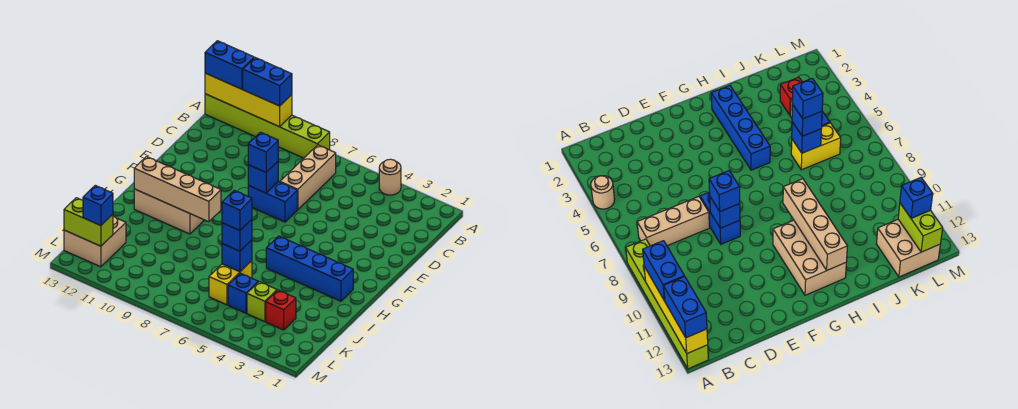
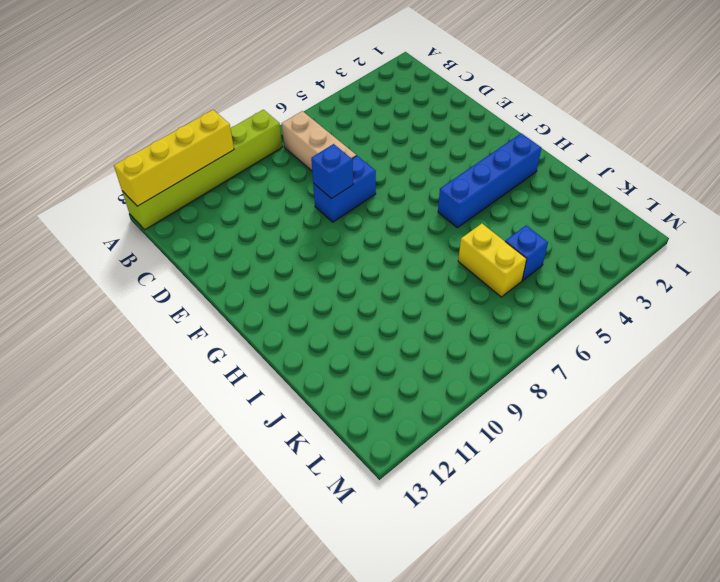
none -> tan 1x1 round brick [379,159,401,195]
none -> tan 2x3 brick [134,189,204,234]
none -> red 1x1 brick [266,290,296,330]

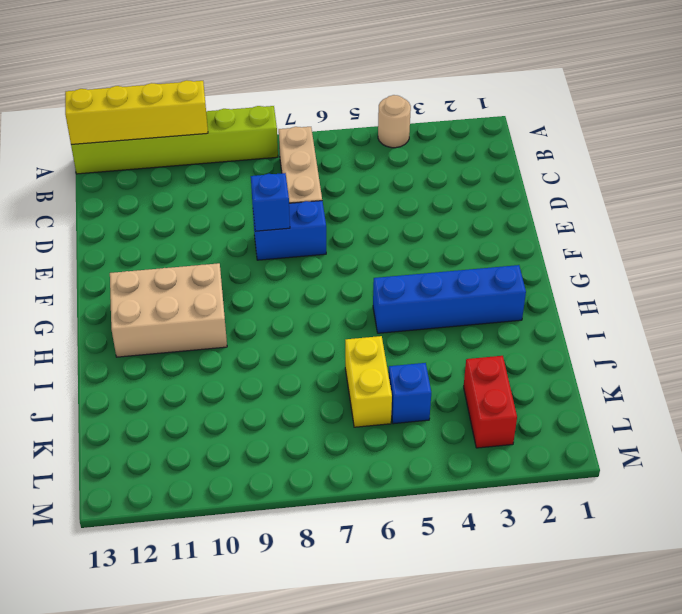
red 1x2 brick [464,356,517,448] -> red 1x1 brick [266,290,296,330]
none -> lime 1x1 brick [247,282,277,322]
none -> tan 2x2 brick [64,217,126,267]
none -> tan 1x4 brick [134,157,221,222]

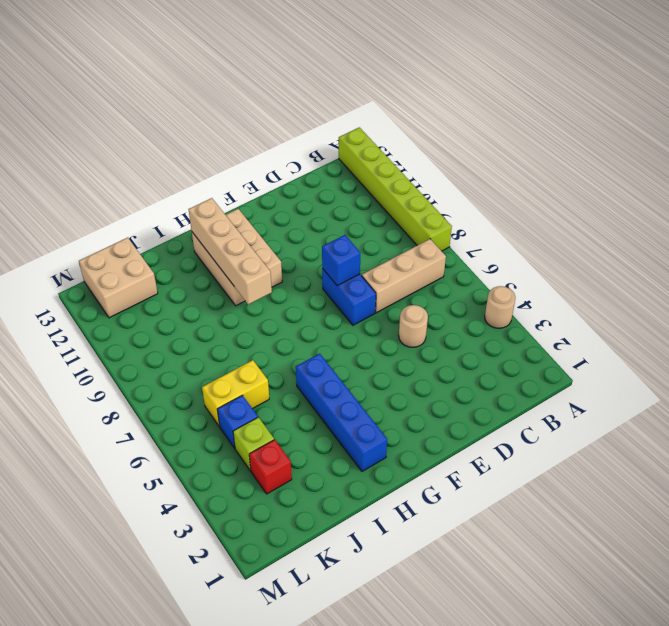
tan 1x1 round brick [399,305,428,347] -> none
none -> yellow 1x4 brick [205,73,292,127]
none -> blue 1x1 brick [222,240,252,272]
none -> lime 1x2 brick [64,198,113,246]

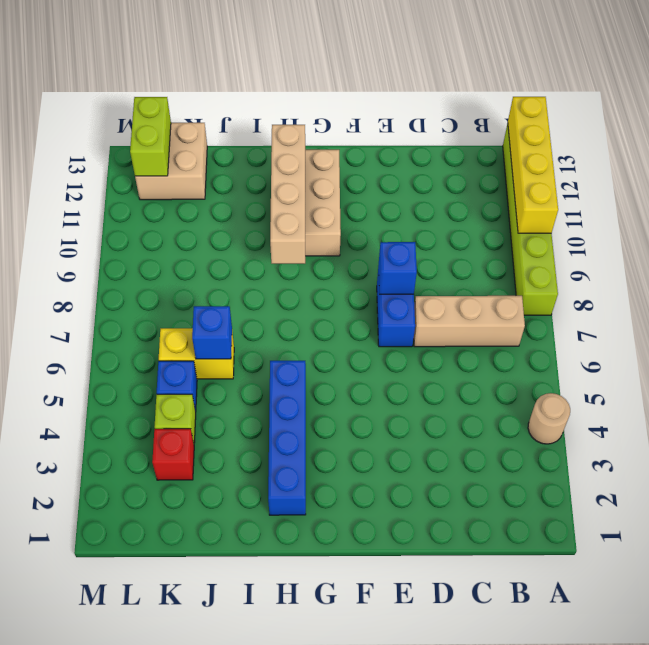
none -> blue 1x2 brick [243,58,292,106]
none -> blue 1x2 brick [205,41,254,89]
none -> blue 1x1 brick [248,132,278,172]

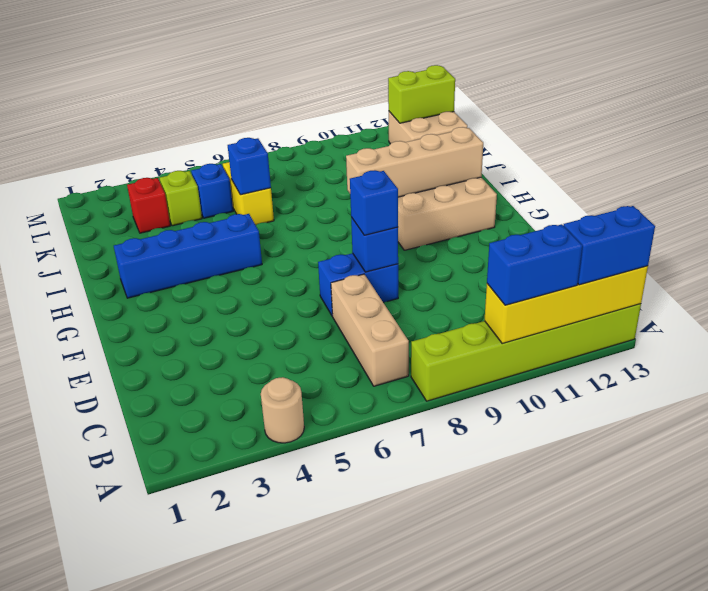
none -> blue 1x1 brick [222,219,252,251]
none -> blue 1x1 brick [83,185,113,226]
none -> blue 1x1 brick [222,190,252,231]

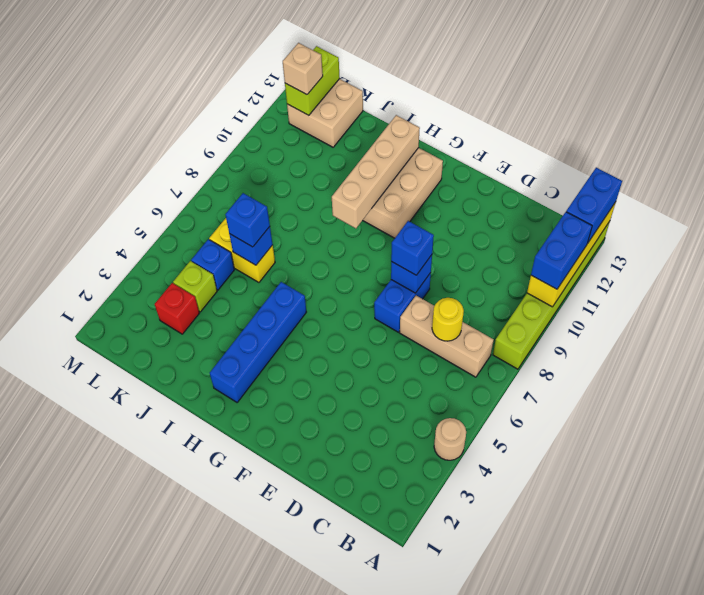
yellow 1x1 round brick [432,298,464,341] -> none
tan 1x1 brick [283,43,323,95] -> blue 1x1 brick [83,185,113,226]
none -> blue 1x1 brick [222,190,252,231]

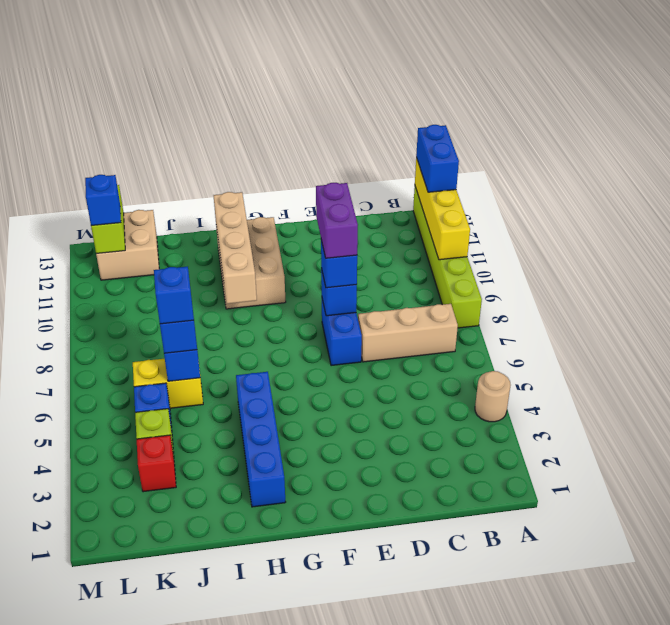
purple 1x2 brick [316,183,358,258] -> none
none -> blue 1x2 brick [243,58,292,106]

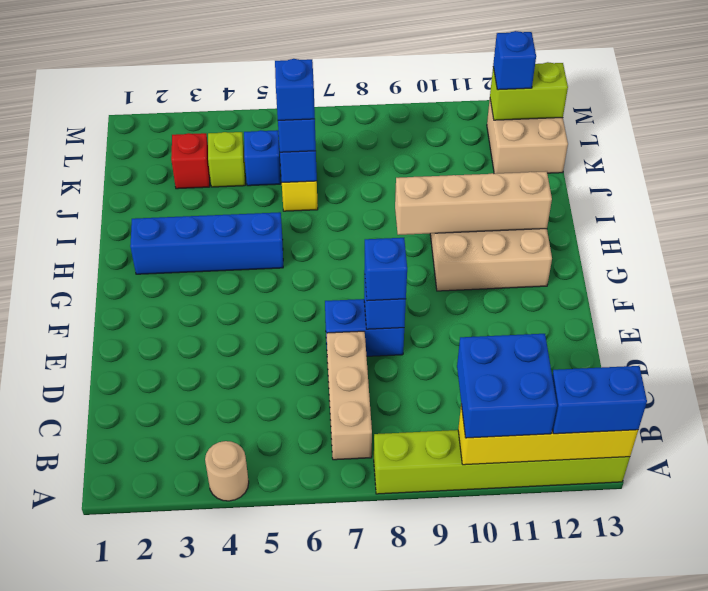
blue 2x2 brick [457,334,557,438] -> blue 1x2 brick [243,58,292,106]

